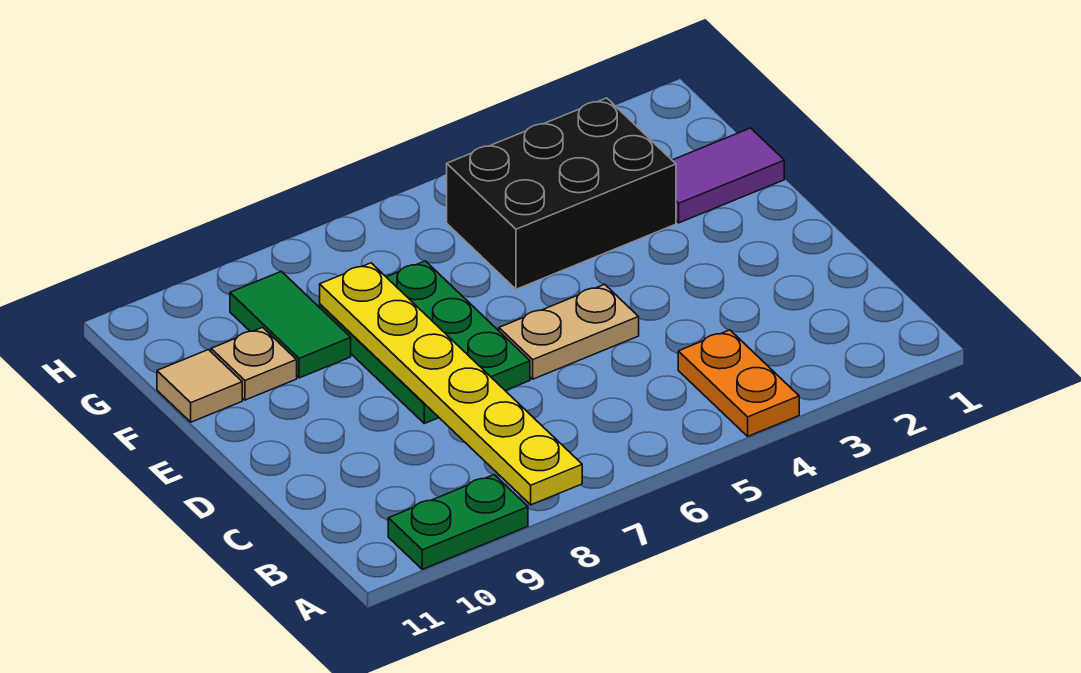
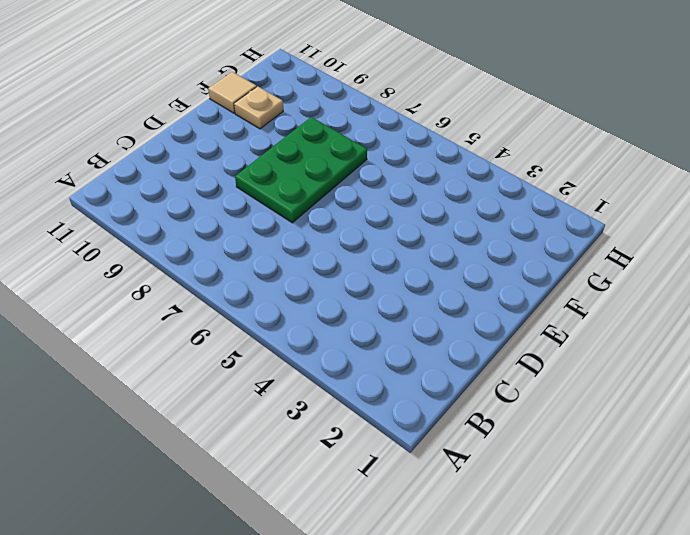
none -> orange 1x2 plate [678,330,799,436]
none -> green 1x2 plate [388,475,528,569]

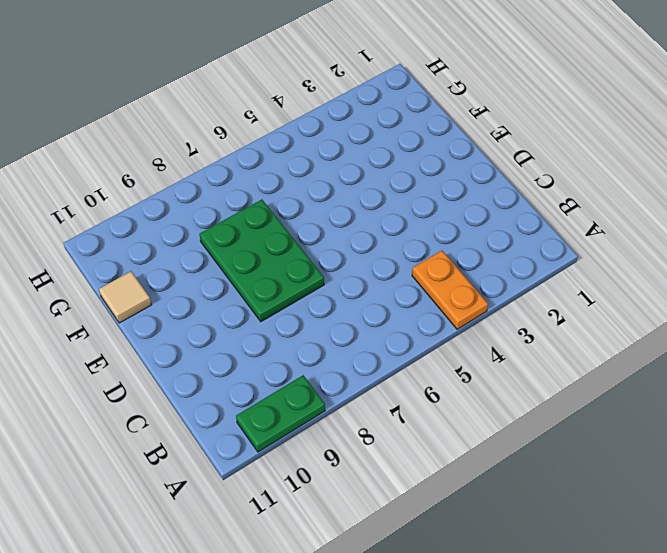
none -> tan 1x2 plate [499,284,639,379]
none -> purple 1x2 tile [672,128,784,223]

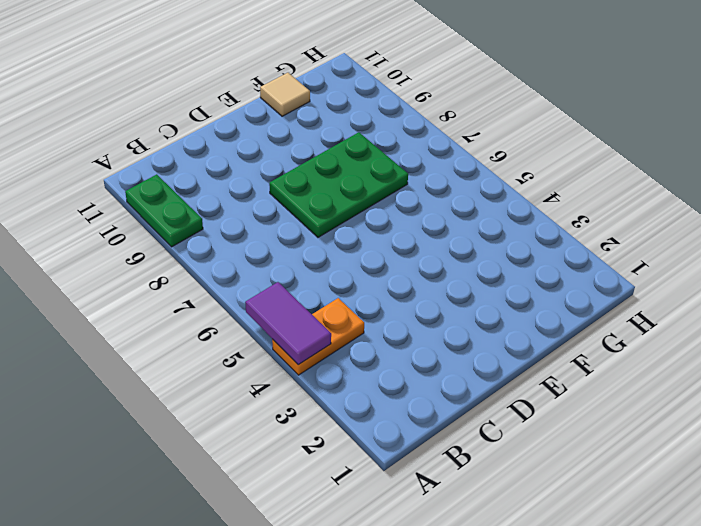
purple 1x2 tile [245,282,331,365] -> purple 1x2 tile moved to [672,128,784,223]
none -> tan 1x2 plate [499,284,639,379]
none -> black 2x3 brick [447,98,676,289]

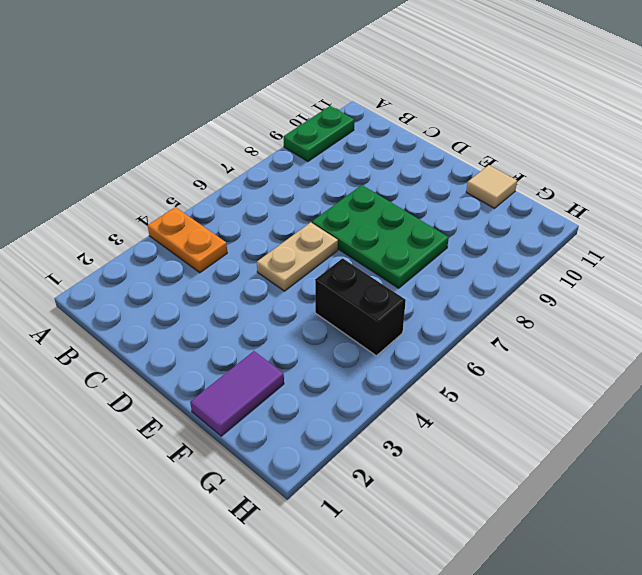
black 1x2 brick [315,258,406,356] -> black 2x3 brick [447,98,676,289]
none -> green 1x2 tile [230,271,351,378]
none -> tan 1x1 plate [211,327,297,400]

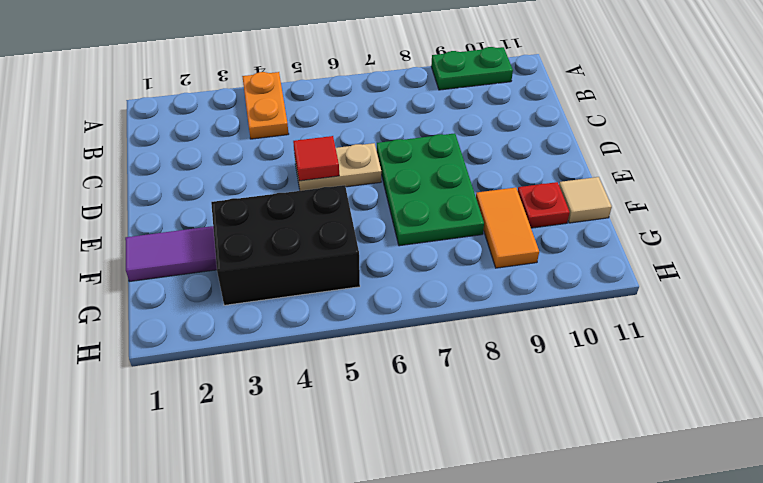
red 1x1 tile [293,136,339,181] -> none
orange 1x2 tile [476,187,539,268] -> green 1x2 tile [230,271,351,378]
red 1x1 plate [518,182,570,228] -> tan 1x1 plate [211,327,297,400]
none -> yellow 1x6 plate [320,263,582,505]

